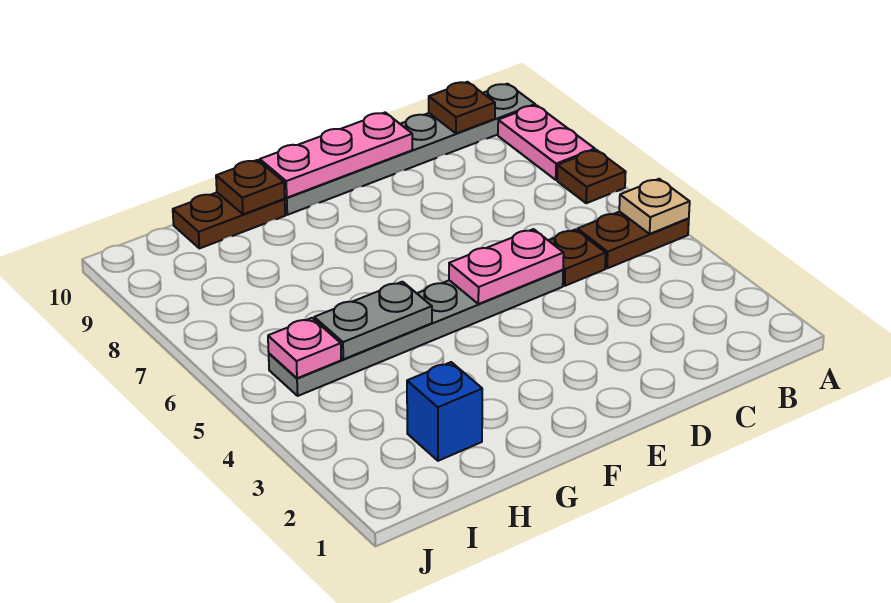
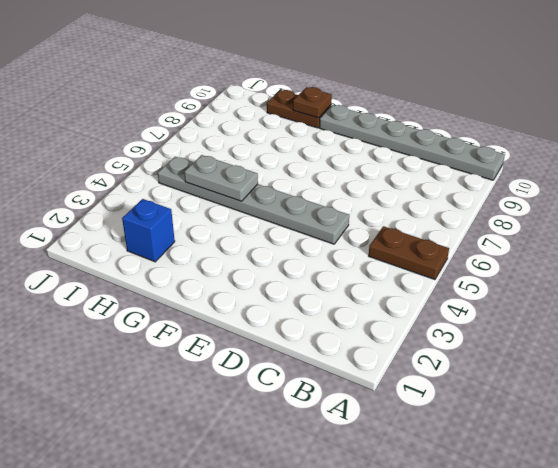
none -> brown 1x1 plate [557,150,626,203]
none -> pink 1x2 plate [498,105,595,180]
none -> brown 1x1 plate [548,230,606,286]

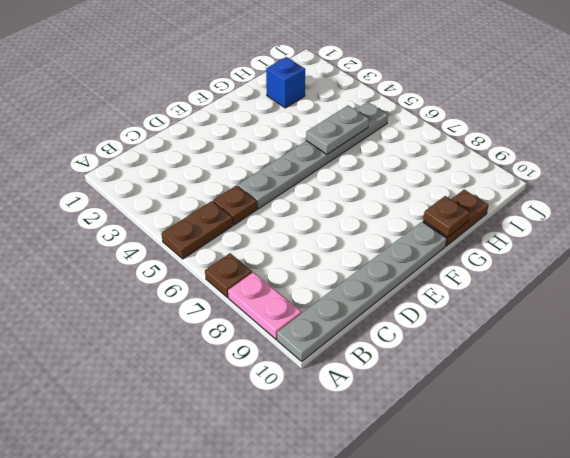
none -> tan 1x1 plate [619,179,690,234]
none -> brown 1x1 plate [429,82,495,133]
none -> pink 1x2 plate [449,229,564,304]

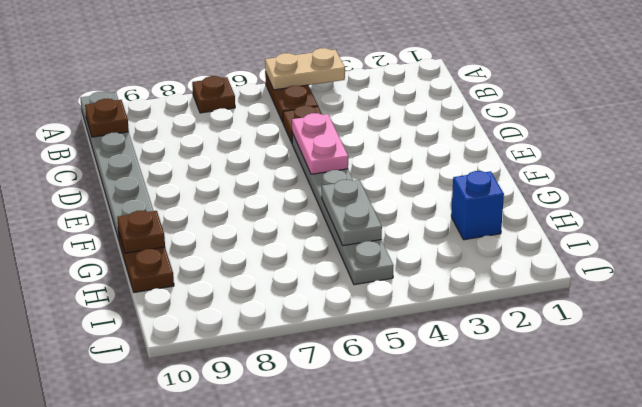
tan 1x2 plate [265,48,345,90] -> tan 1x1 plate [619,179,690,234]
none -> pink 1x2 plate [498,105,595,180]
none -> pink 1x3 plate [260,112,413,198]
none -> pink 1x1 plate [268,318,341,378]

